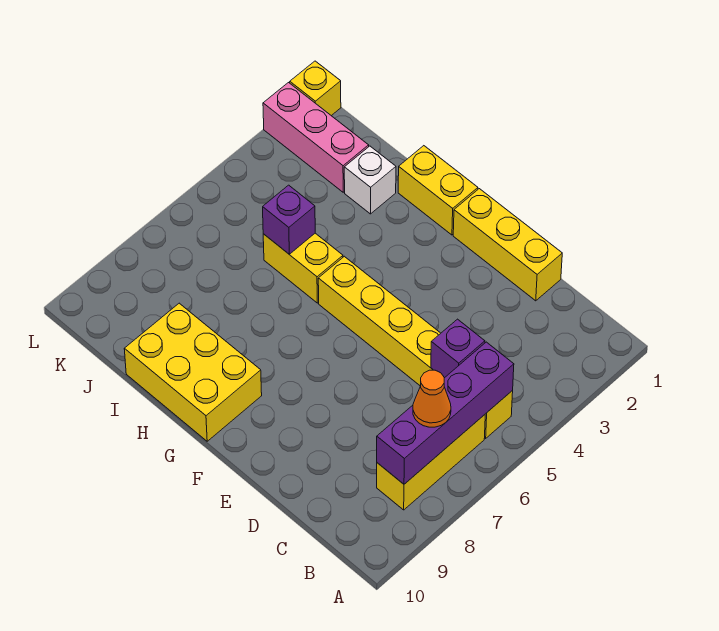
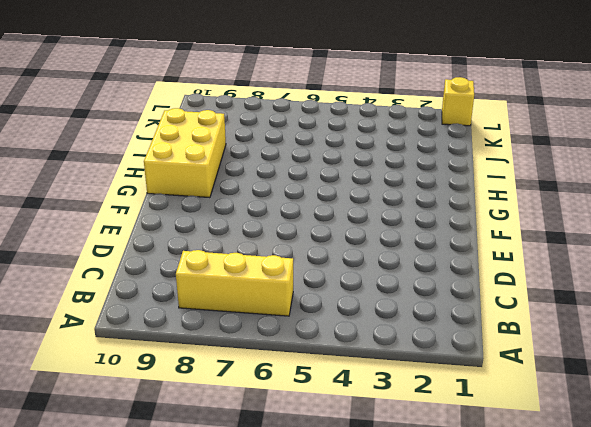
none -> yellow 1x6 brick [318,256,513,438]
none -> yellow 1x3 brick [453,189,562,301]
none -> yellow 1x2 brick [398,146,478,235]

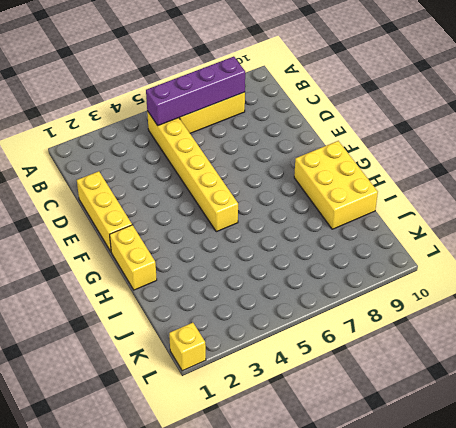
none -> yellow 1x2 brick [263,233,343,303]
none -> white 1x1 brick [344,146,396,214]
none -> pink 1x3 brick [263,83,369,192]

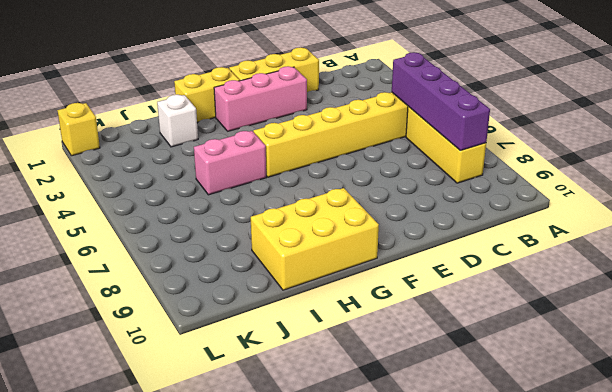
pink 1x3 brick [214,66,307,131] -> pink 1x3 brick moved to [263,83,369,192]
pink 1x2 brick [194,131,266,195] -> yellow 1x2 brick [263,233,343,303]
none -> purple 1x1 brick [431,319,485,378]
none -> purple 1x1 brick [263,185,315,254]
none -> orange 1x1 cone [413,370,451,427]

